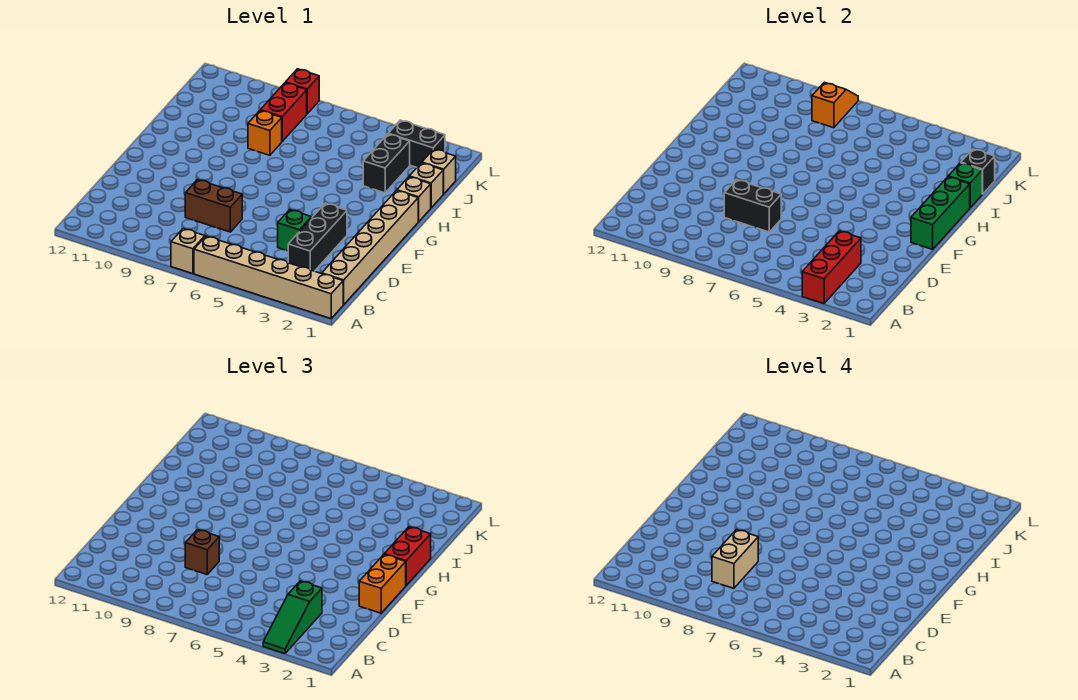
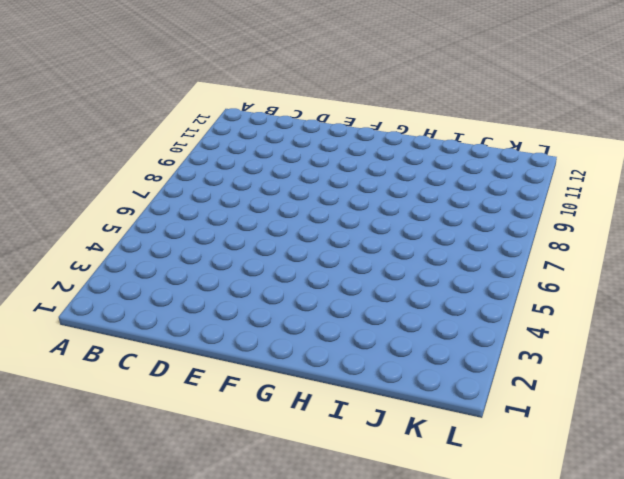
none -> tan 1x6 brick [194,236,343,319]
none -> tan 1x1 brick [171,229,205,274]
none -> tan 1x6 brick [322,191,418,305]

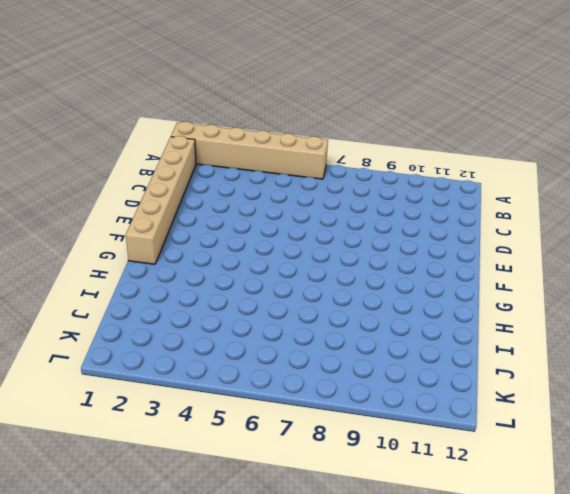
none -> tan 1x1 brick [171,229,205,274]
none -> black 1x3 brick [288,203,347,271]
none -> green 1x1 brick [278,210,312,251]

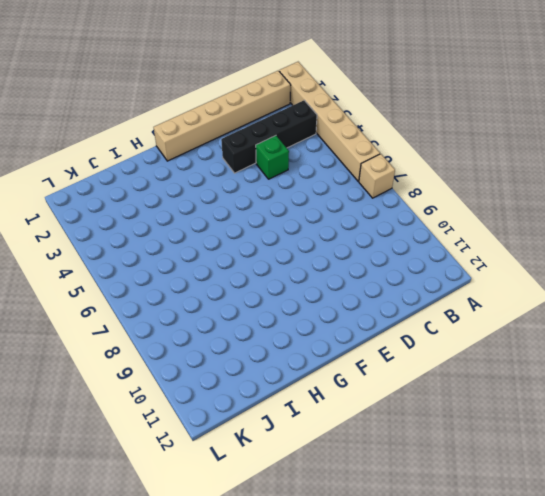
black 1x4 brick [221,100,317,173] -> black 1x3 brick [288,203,347,271]
none -> brown 1x2 brick [185,180,242,232]
none -> tan 1x1 brick [397,177,431,222]
none -> tan 1x1 brick [409,163,443,208]

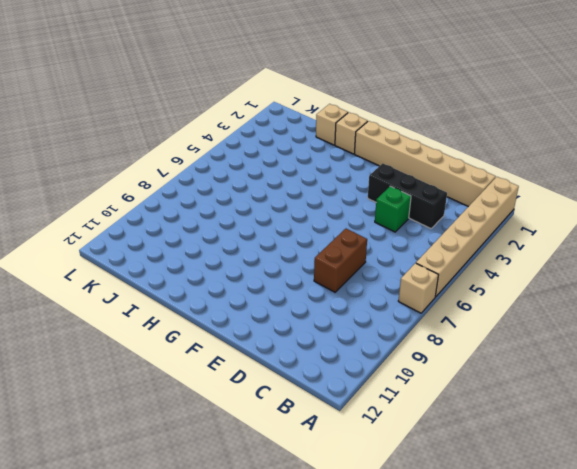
none -> black 1x2 brick [363,134,410,193]
none -> orange 1x1 brick [248,111,282,155]
none -> tan 1x1 brick [422,149,456,194]

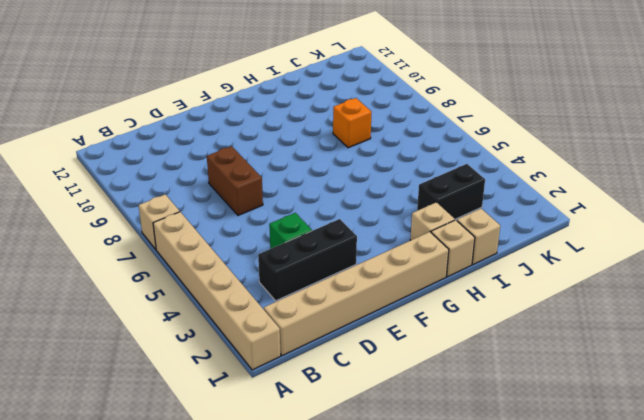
tan 1x1 brick [410,202,455,240] -> tan 1x1 brick moved to [422,149,456,194]
none -> red 1x2 brick [260,83,307,141]
none -> black 1x2 brick [388,120,445,168]
none -> red 1x1 brick [285,69,319,114]

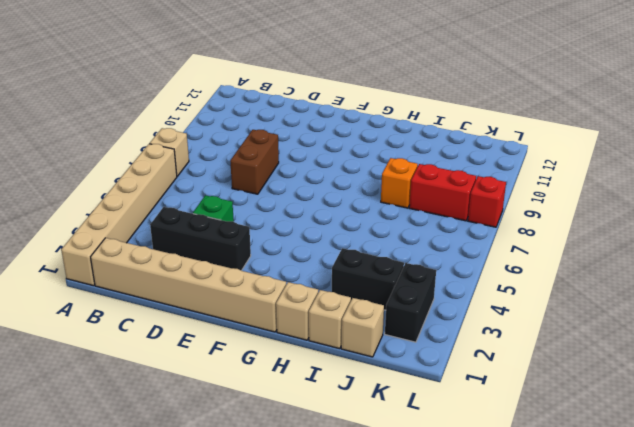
none -> red 1x3 brick [802,231,861,304]
none -> black 1x2 brick [724,180,781,232]
none -> green 1x3 brick [911,177,970,249]

